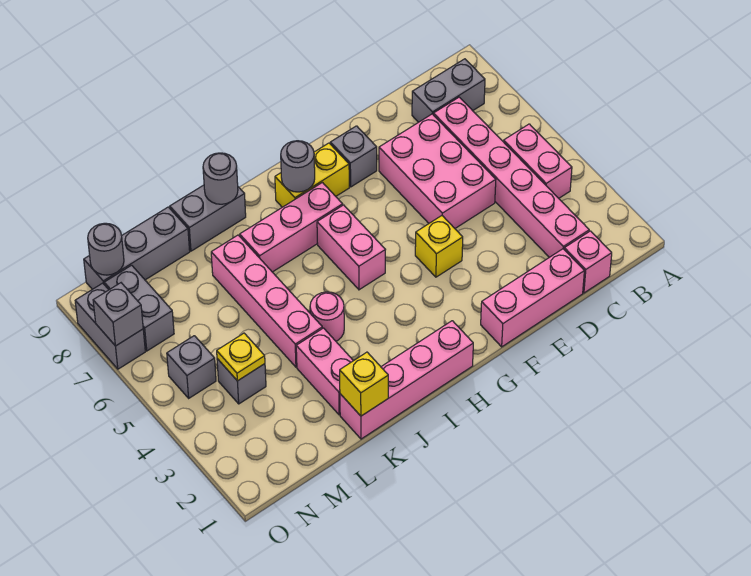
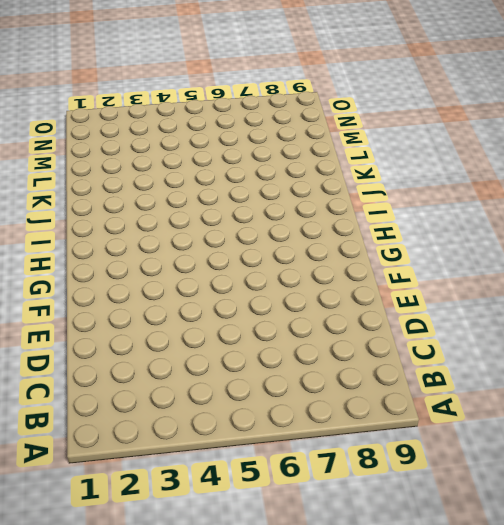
none -> pink 1x2 brick [504,124,572,198]
none -> grey 1x2 brick [412,59,485,122]
none -> pink 1x1 brick [564,231,612,293]

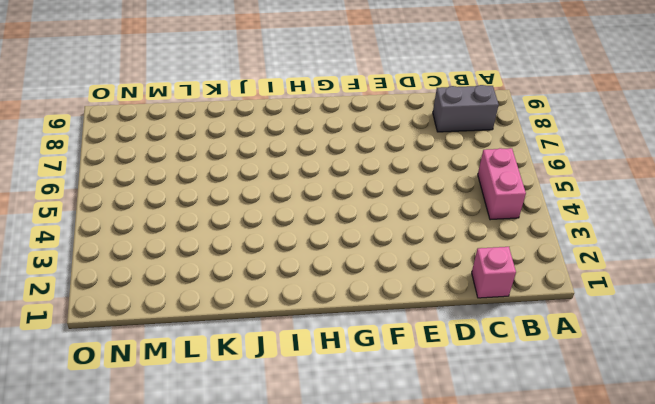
none -> pink 1x6 brick [434,97,589,257]
none -> pink 1x3 brick [481,249,584,347]
none -> pink 2x3 brick [379,114,496,228]

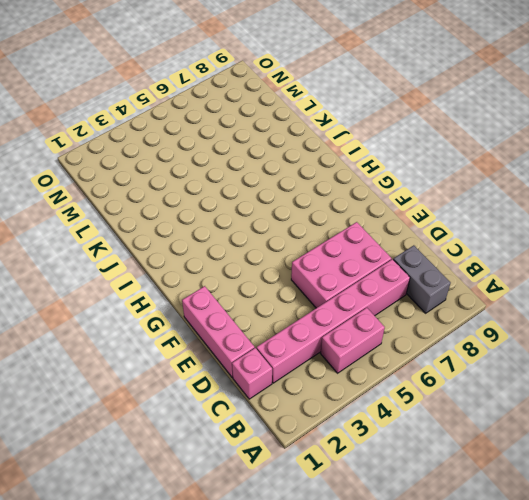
none -> yellow 1x1 brick [415,216,463,277]
none -> grey 1x1 brick [330,126,377,187]
none -> yellow 1x2 brick [275,143,349,207]

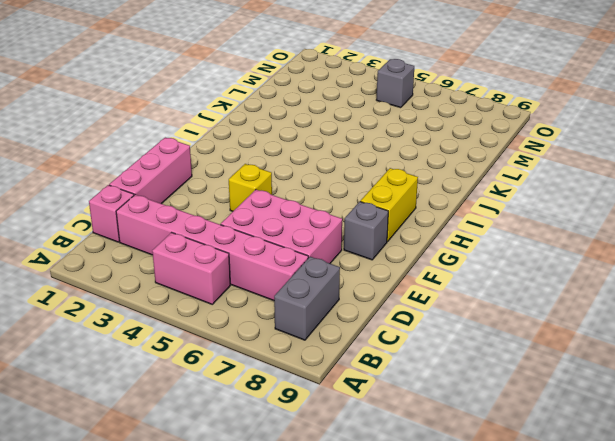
none -> pink 1x4 brick [340,321,473,439]
none -> pink 1x2 brick [317,205,385,290]
none -> pink 1x3 brick [240,183,343,272]

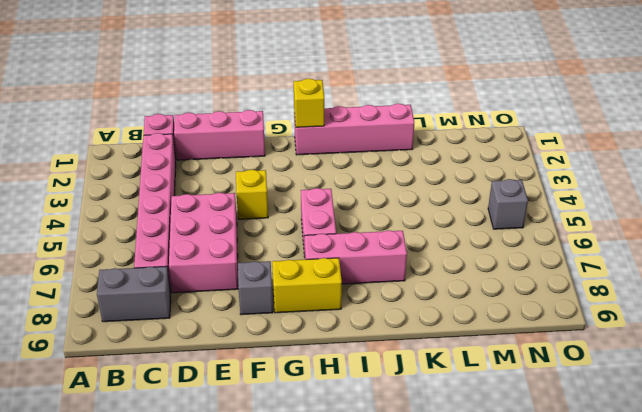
yellow 1x1 brick [294,79,324,127] -> yellow 1x1 brick moved to [340,352,388,416]
none -> pink 1x2 brick [504,124,572,198]
none -> pink 1x1 round brick [310,292,344,341]
none -> grey 1x2 brick [170,185,246,251]

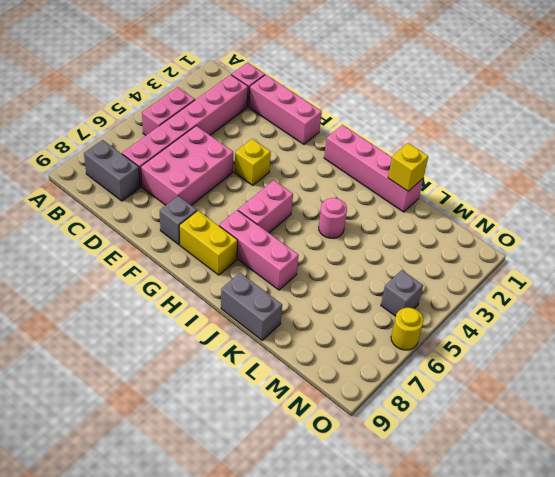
yellow 1x1 round brick [391,308,424,350] -> none
none -> pink 1x2 brick [296,328,353,415]
none -> pink 1x4 brick [211,235,322,367]
none -> grey 1x3 brick [84,207,190,289]

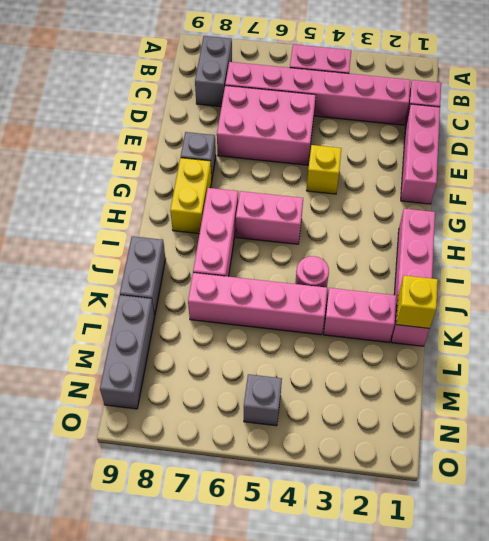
none -> grey 1x1 brick [217,359,266,404]
none -> grey 1x2 brick [104,265,174,351]
none -> grey 1x2 brick [75,283,145,369]

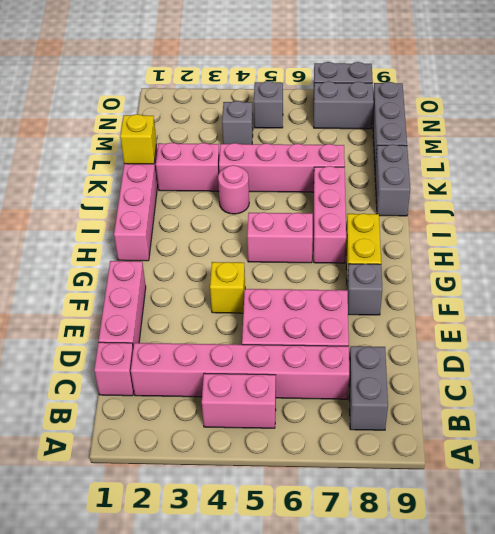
none -> grey 1x1 round brick [281,141,315,192]
none -> grey 1x1 round brick [203,153,238,204]
none -> yellow 1x1 plate [217,333,265,381]

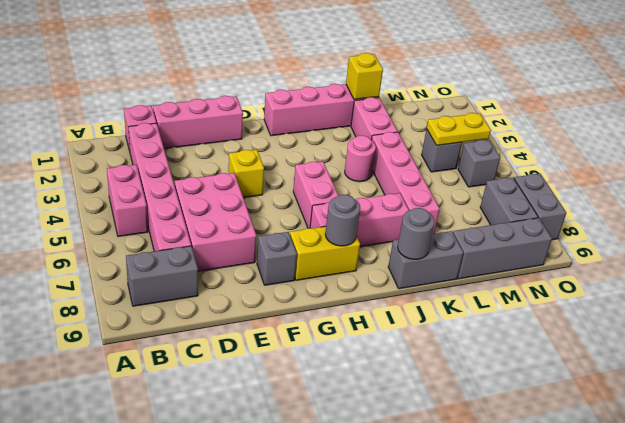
yellow 1x2 plate [427,113,491,145] -> yellow 1x1 plate [217,333,265,381]
none -> grey 1x1 round brick [88,223,124,275]
none -> grey 1x1 brick [93,283,143,346]

